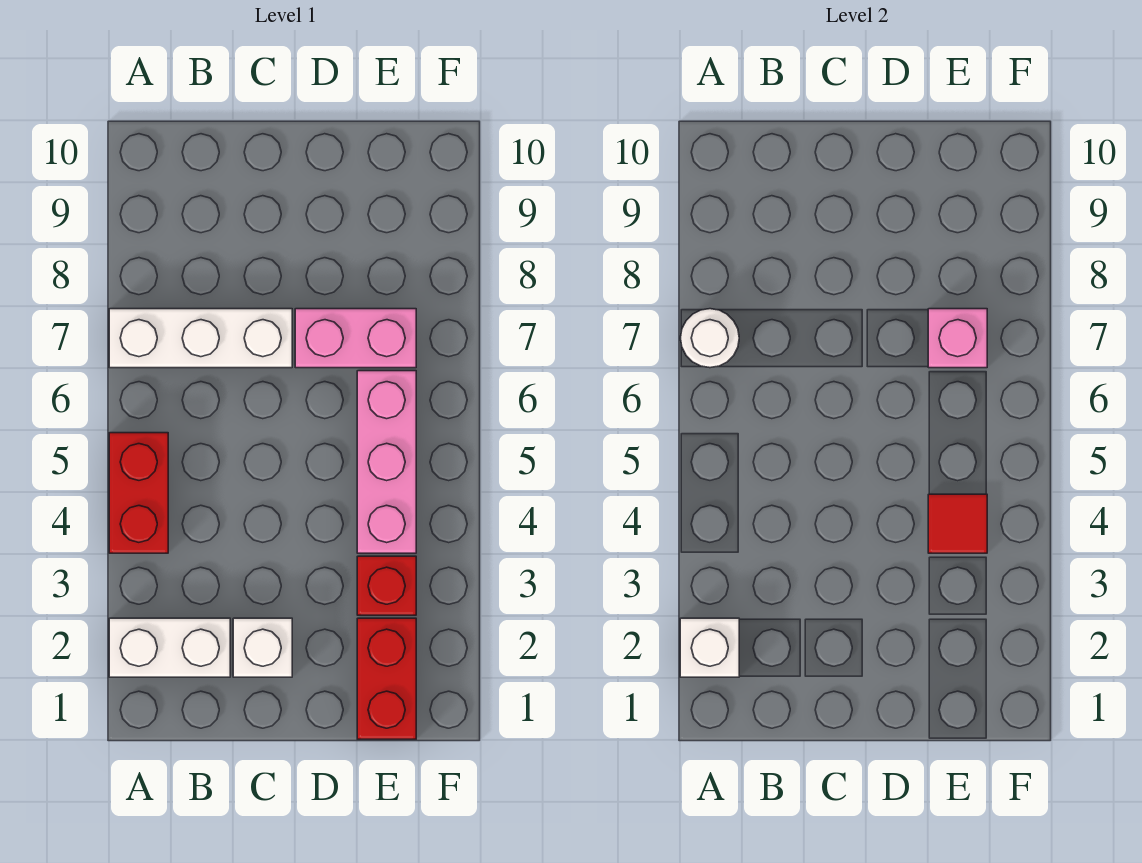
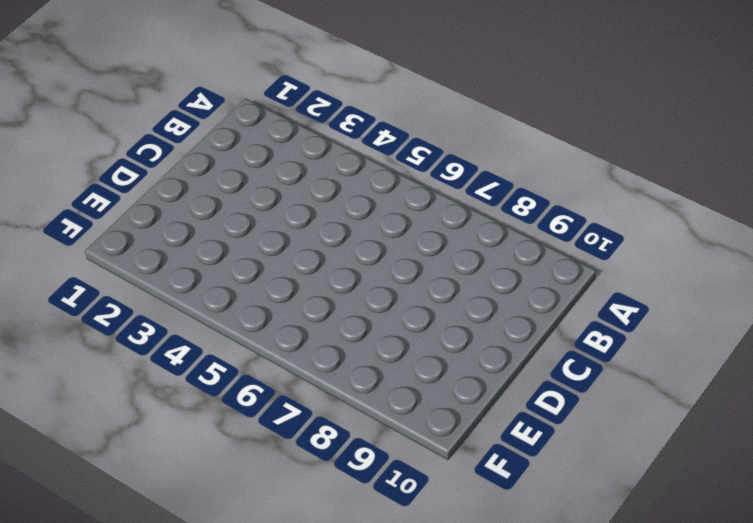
none -> white 1x2 brick [109,618,230,677]
none -> red 1x2 brick [109,433,168,553]
none -> white 1x3 brick [109,309,292,368]

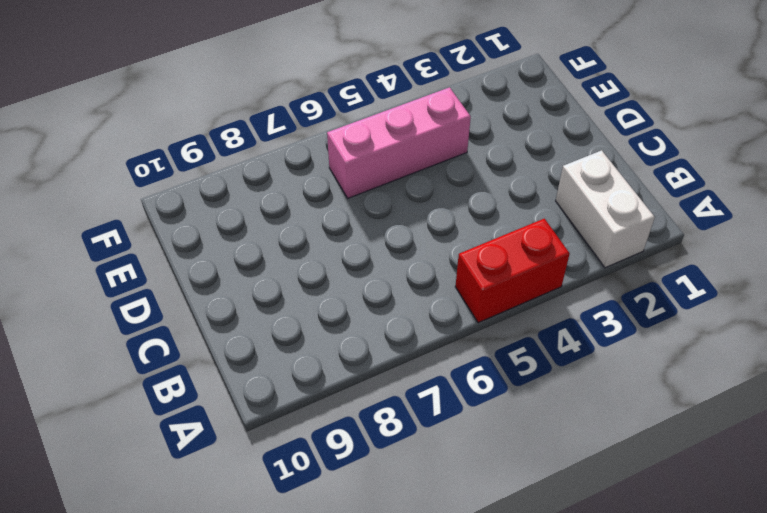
none -> white 1x3 brick [109,309,292,368]
none -> white 1x1 brick [233,618,292,677]
none -> pink 1x2 brick [295,309,416,368]

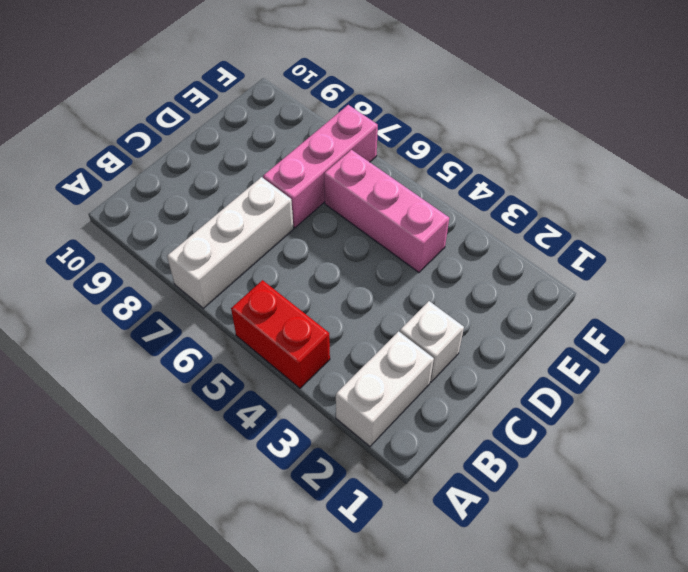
pink 1x3 brick [263,105,378,228] -> pink 1x2 brick [295,309,416,368]
none -> red 1x2 brick [357,618,416,739]
none -> red 1x1 brick [357,556,416,615]
none -> white 1x1 brick [680,618,739,677]

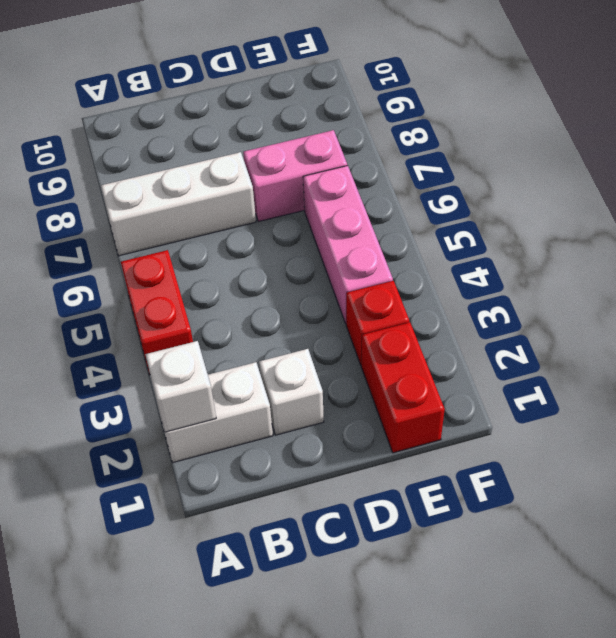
none -> white 1x1 round brick [680,309,739,368]
none -> red 1x1 tile [928,494,987,553]
none -> pink 1x1 brick [928,309,987,368]

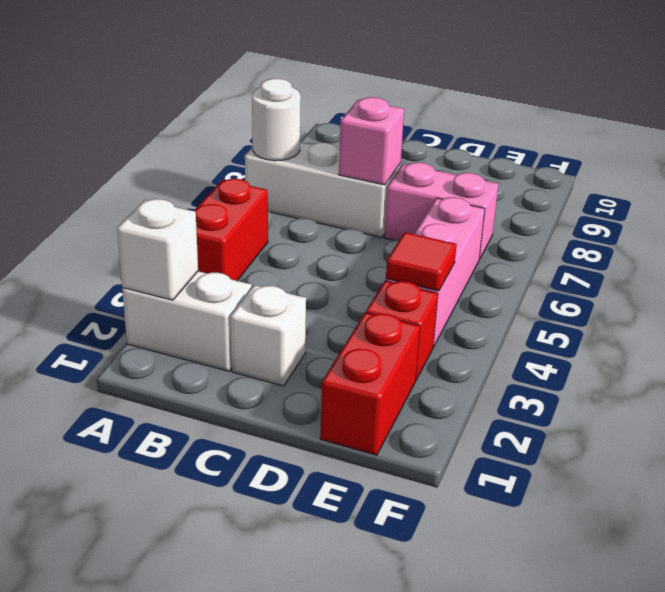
pink 1x1 brick [339,97,404,185] -> pink 1x1 brick moved to [928,309,987,368]

